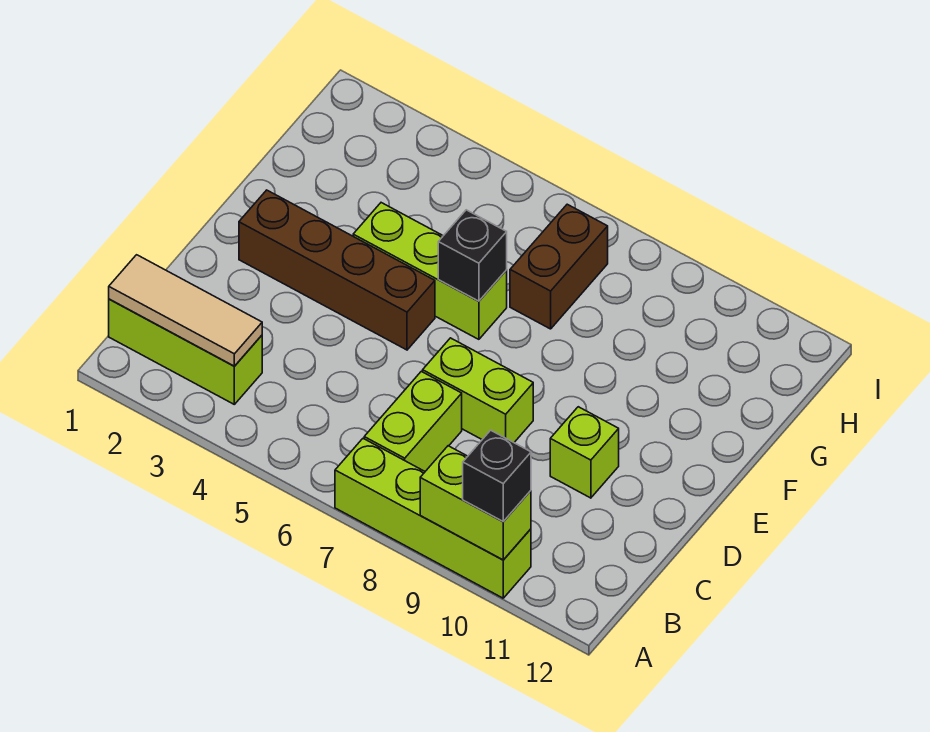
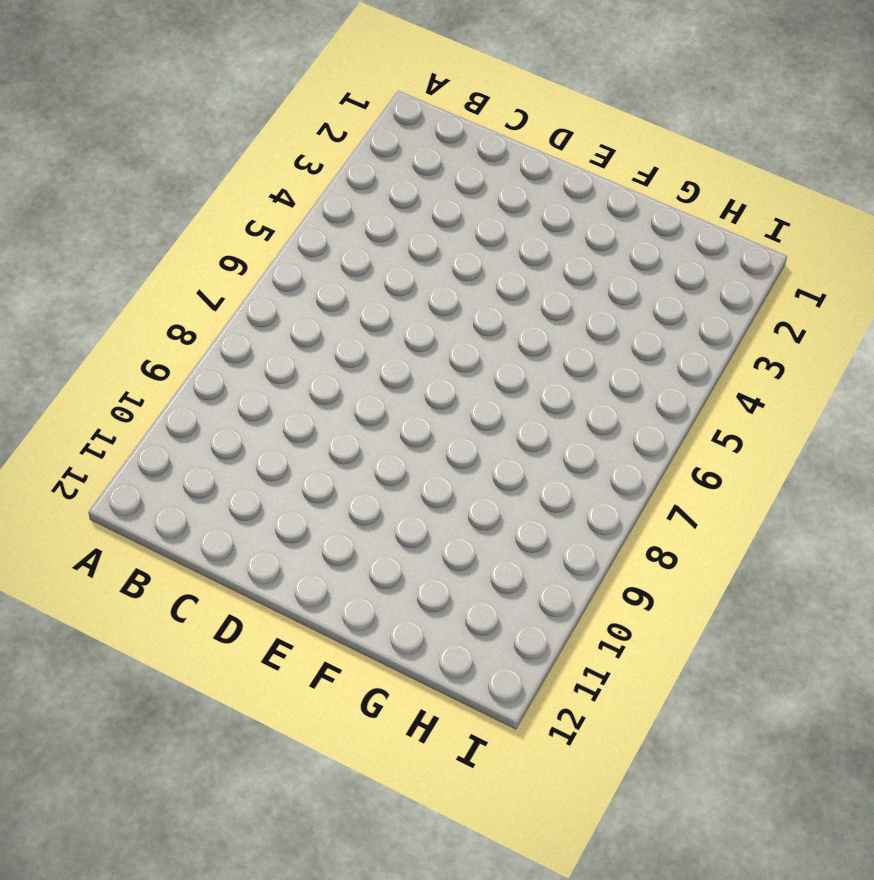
none -> lime 1x4 brick [335,439,531,598]
none -> lime 1x3 brick [109,299,262,404]
none -> lime 1x2 brick [364,371,462,471]

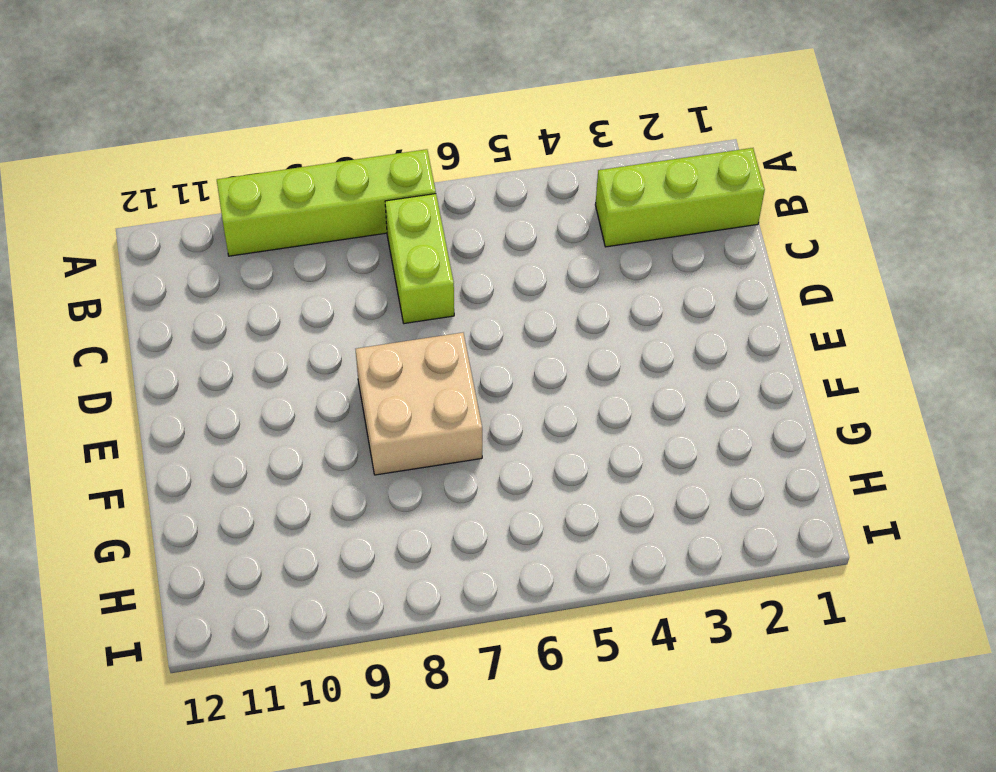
tan 2x2 brick [356,333,482,475] -> none
none -> lime 1x2 brick [423,338,533,442]
none -> lime 1x1 brick [550,407,619,498]
none -> brown 1x4 brick [239,190,435,350]

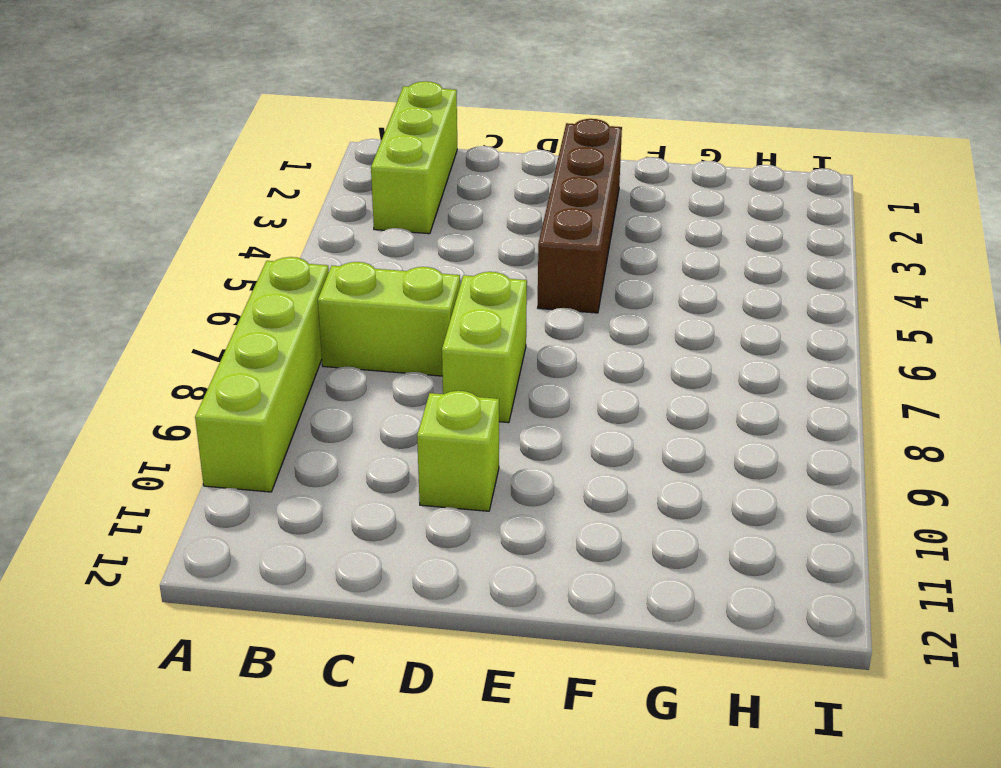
none -> lime 1x3 brick [353,203,507,339]
none -> brown 1x2 brick [510,204,608,329]
none -> lime 1x2 brick [420,446,531,560]

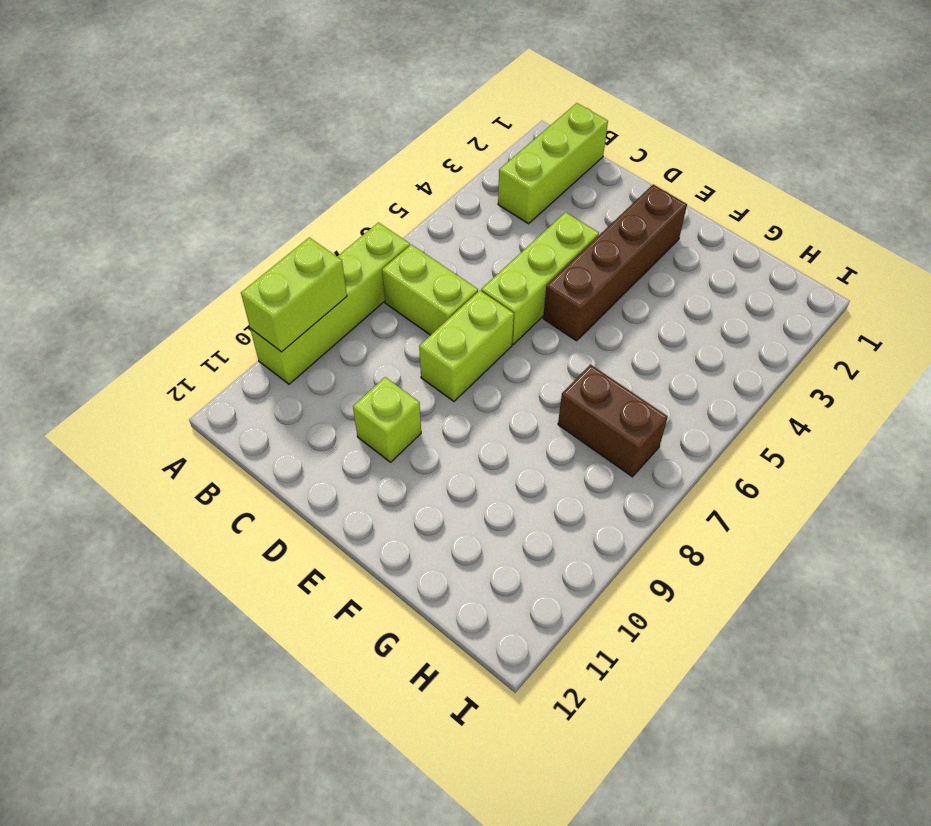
lime 1x3 brick [481,212,599,344] -> lime 1x3 brick moved to [353,203,507,339]
none -> tan 1x3 tile [109,255,262,366]
none -> black 1x1 brick [438,210,507,301]
none -> black 1x1 brick [463,430,531,522]

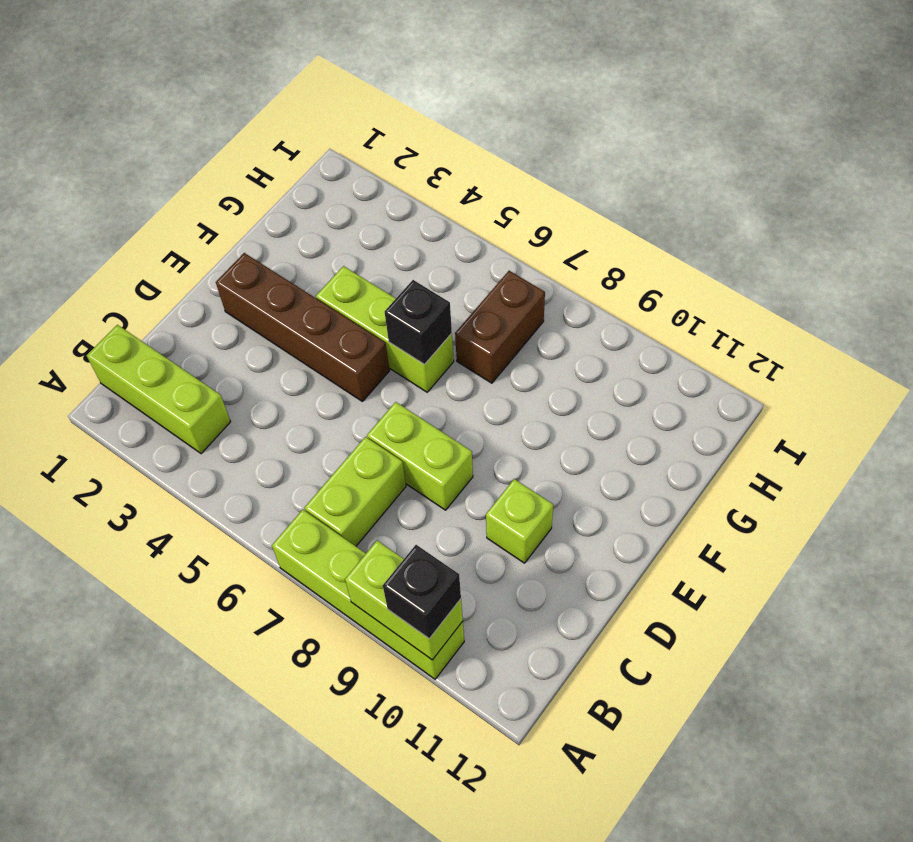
none -> tan 1x3 tile [109,255,262,366]

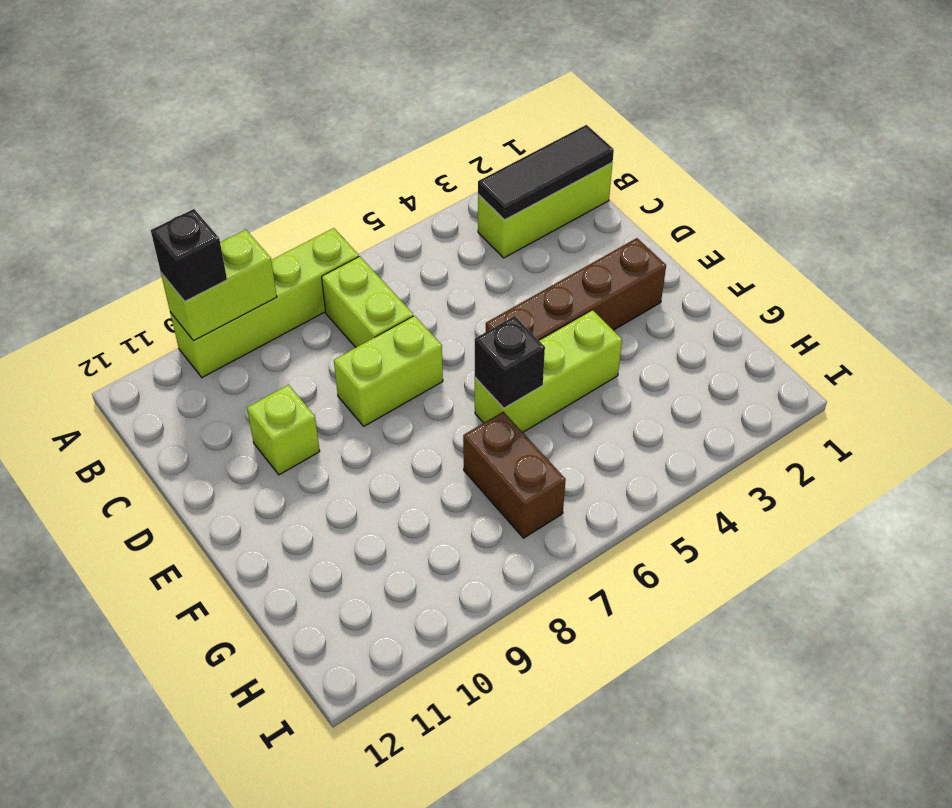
black 1x3 tile [478,125,614,220] -> tan 1x3 tile [109,255,262,366]

